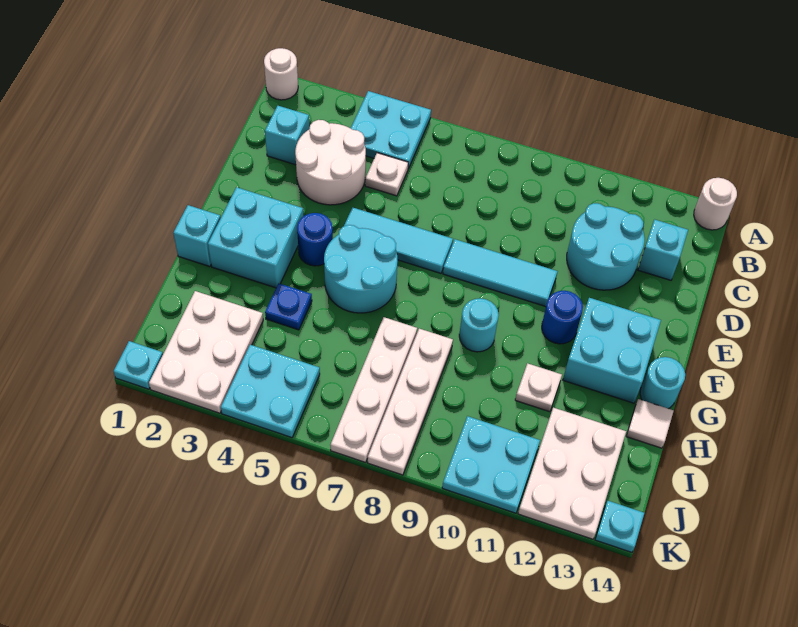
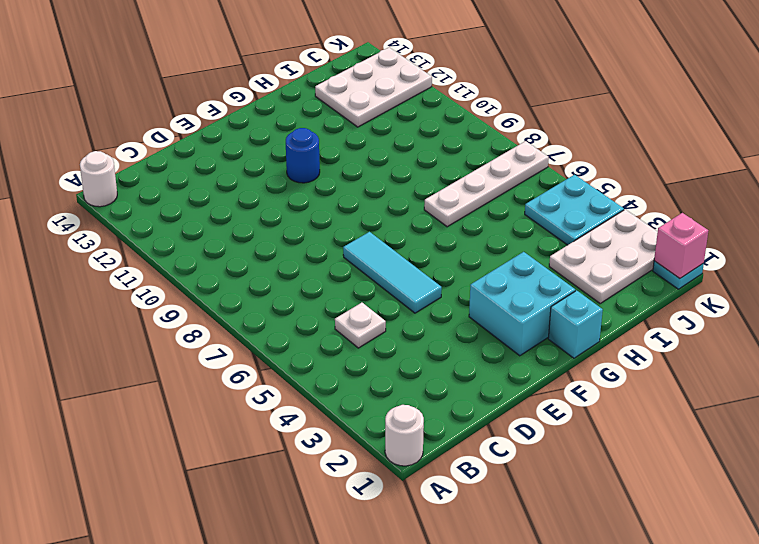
pink 1x1 brick [654,213,708,278] -> none
none -> cyan 2x2 plate [351,91,431,169]
none -> cyan 1x1 brick [265,106,310,165]
none -> white 2x2 round brick [295,120,366,205]

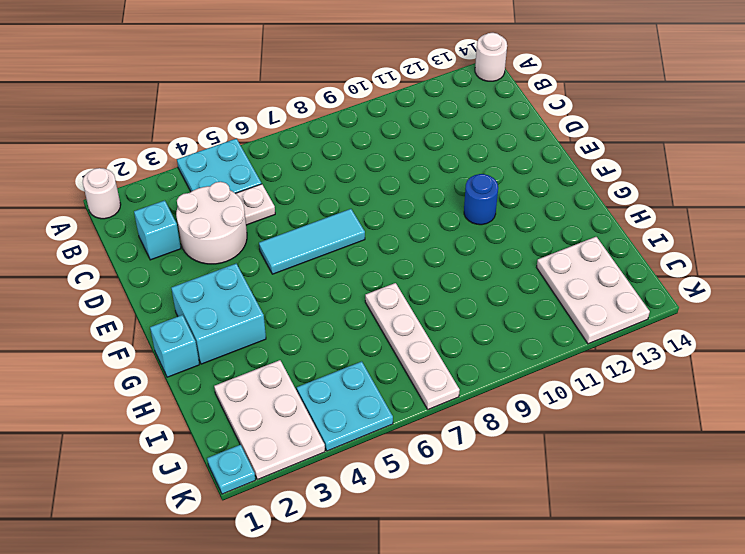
none -> cyan 2x2 round brick [567,203,645,290]
none -> cyan 1x1 brick [638,220,688,280]
none -> cyan 1x3 tile [443,239,558,307]

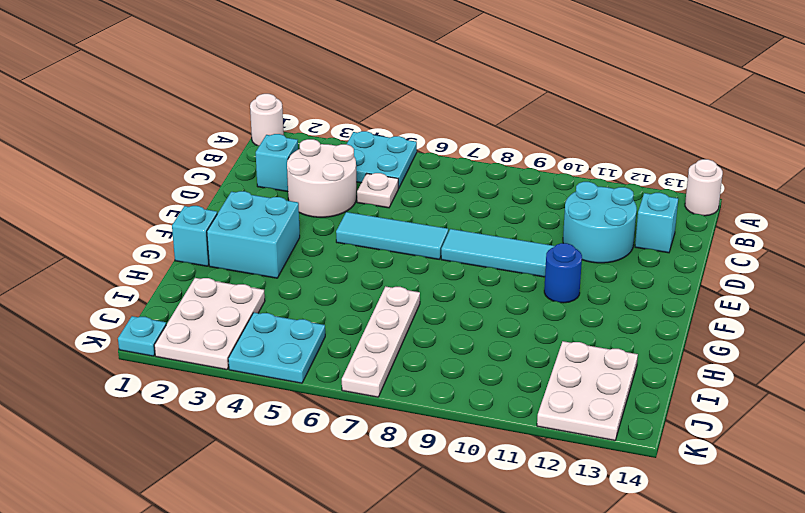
none -> blue 1x1 round brick [297,213,333,266]
none -> cyan 2x2 round brick [324,225,398,313]
none -> cyan 2x2 brick [563,298,661,403]

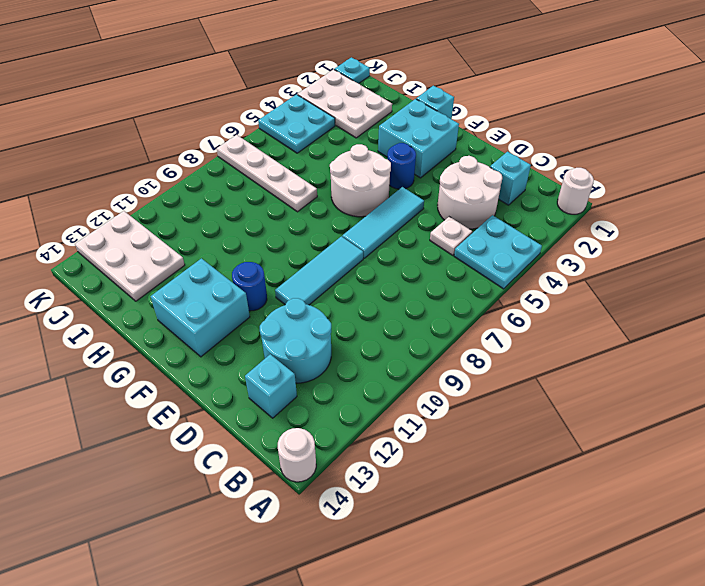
white 2x2 round brick [330,144,391,217] -> cyan 2x2 round brick [324,225,398,313]
none -> cyan 1x1 round brick [459,298,499,352]
none -> cyan 1x1 round brick [640,357,685,409]
none -> blue 1x1 plate [265,283,312,330]

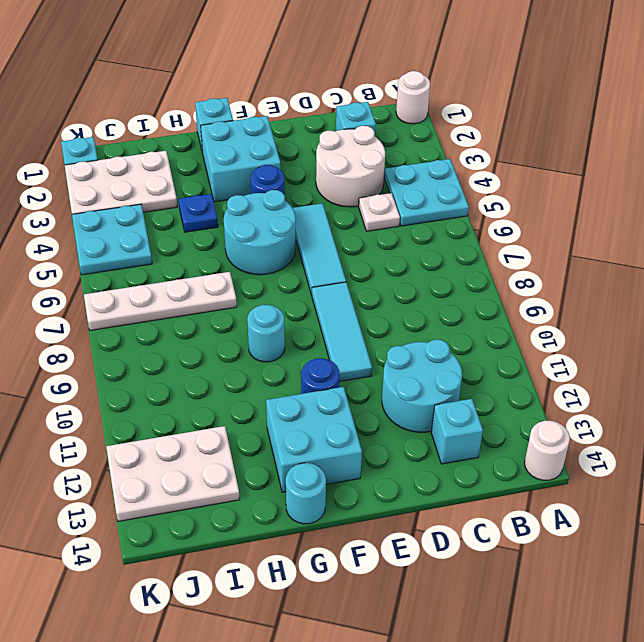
none -> white 1x4 plate [368,329,453,475]
none -> white 1x1 plate [515,363,562,412]
none -> white 1x1 tile [626,399,674,448]

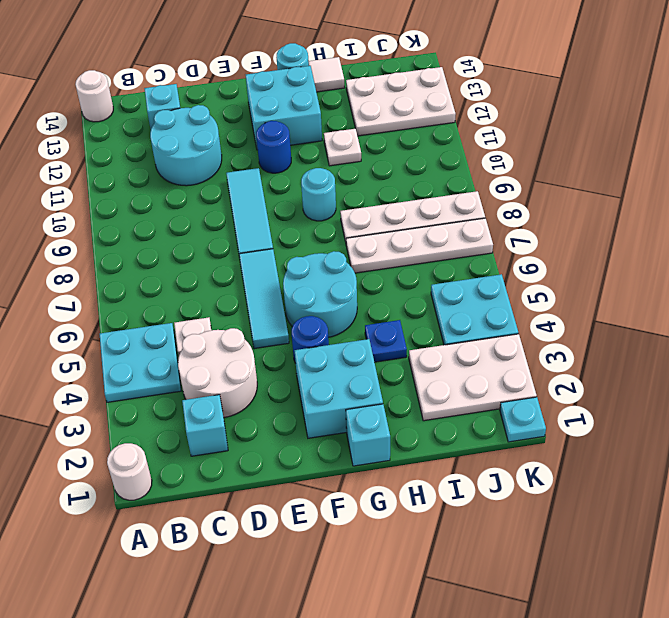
none -> cyan 2x2 plate [442,416,540,513]
none -> cyan 1x1 plate [595,501,644,552]

